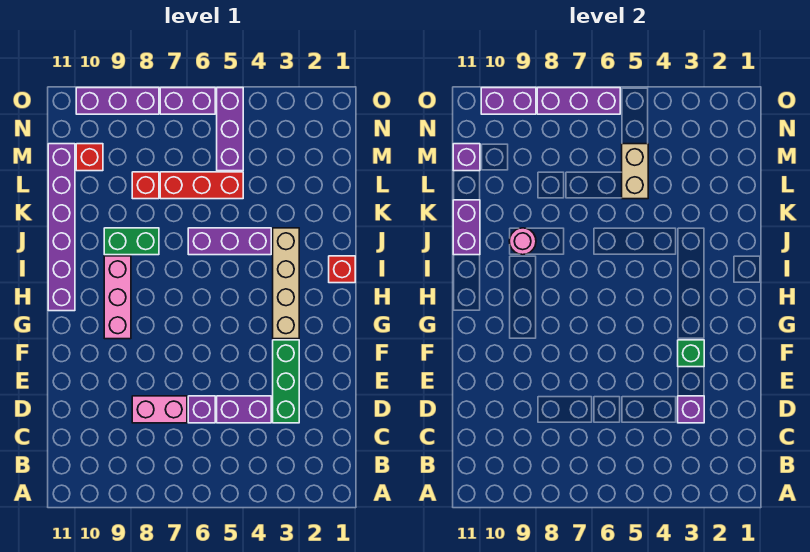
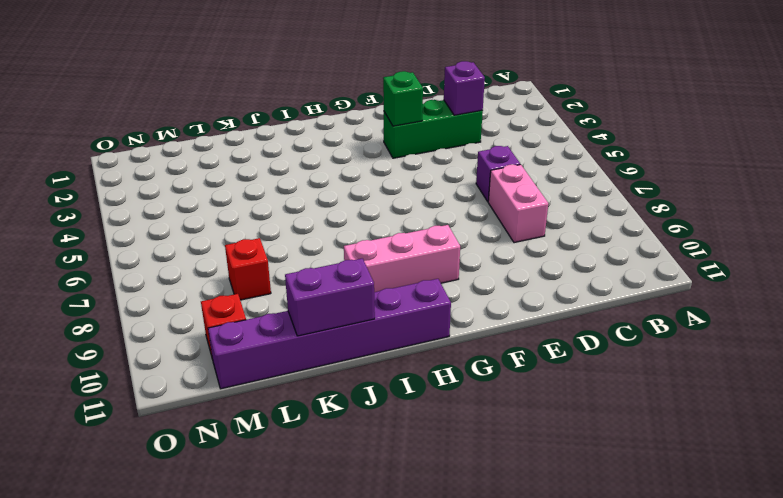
none -> purple 1x2 brick [217,396,271,423]
none -> tan 1x4 brick [273,228,299,339]
none -> red 1x1 brick [329,256,355,283]

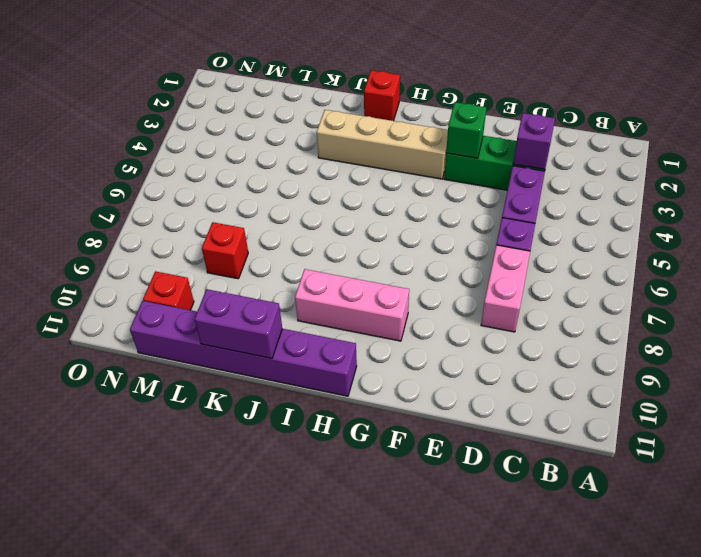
none -> purple 1x3 brick [188,228,271,255]
none -> green 1x2 brick [104,228,159,255]
none -> red 1x3 brick [160,172,243,199]

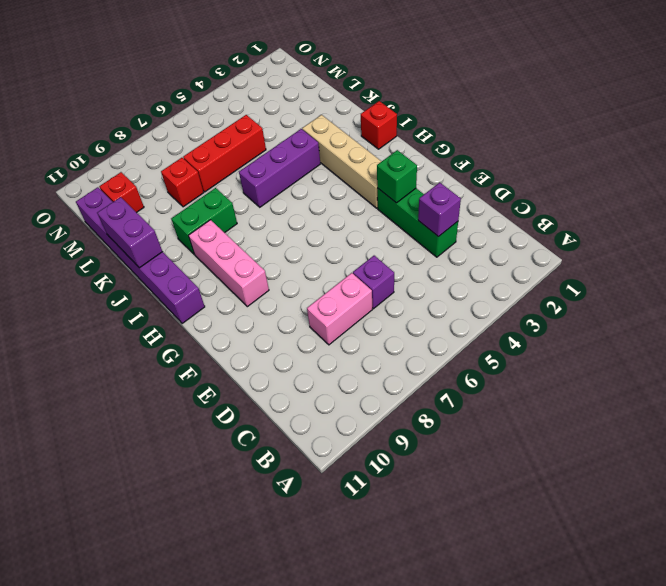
none -> purple 1x2 brick [217,396,271,423]
none -> purple 1x3 brick [217,88,243,171]
none -> purple 1x2 brick [160,88,215,114]

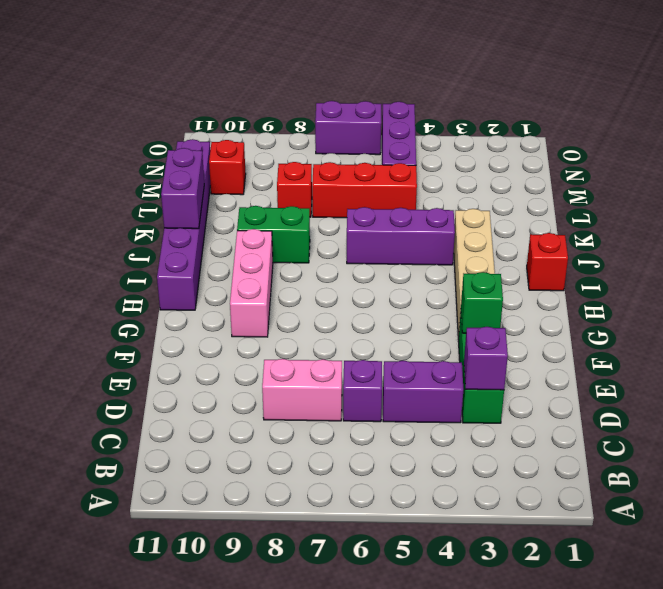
none -> purple 1x3 brick [76,88,159,114]
none -> pink 1x1 round brick [509,228,536,255]
none -> tan 1x2 brick [622,144,648,199]

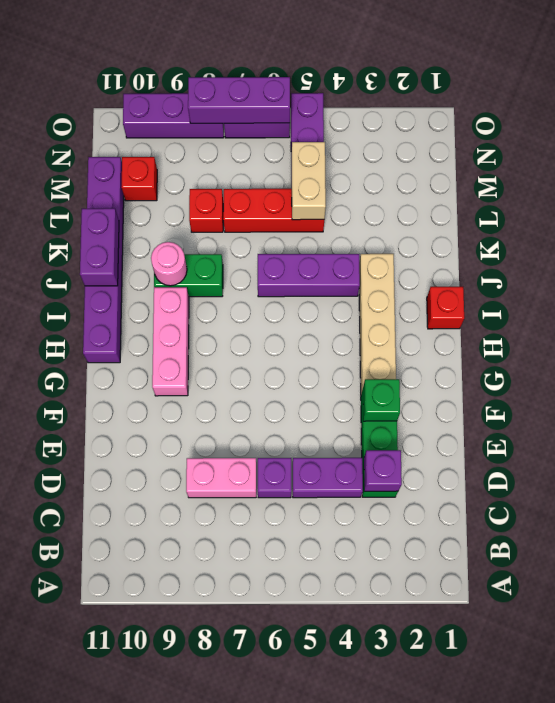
none -> purple 1x1 brick [453,144,480,171]
none -> purple 1x2 brick [481,88,536,114]

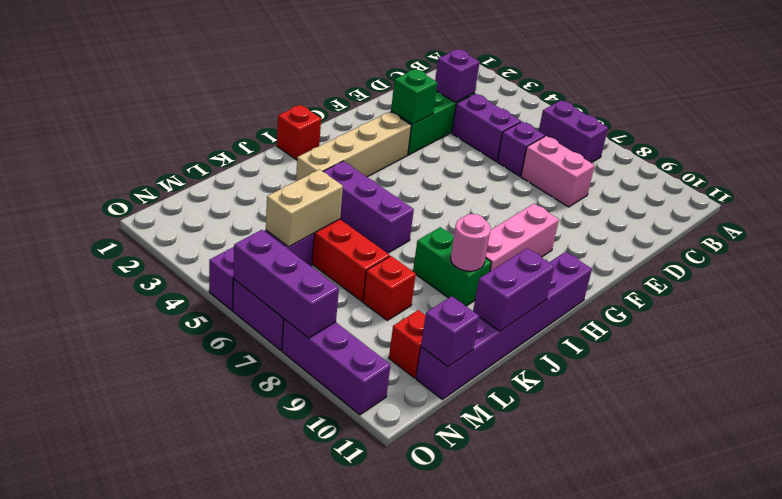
purple 1x2 brick [539,100,608,163] -> purple 1x2 brick moved to [481,88,536,114]

